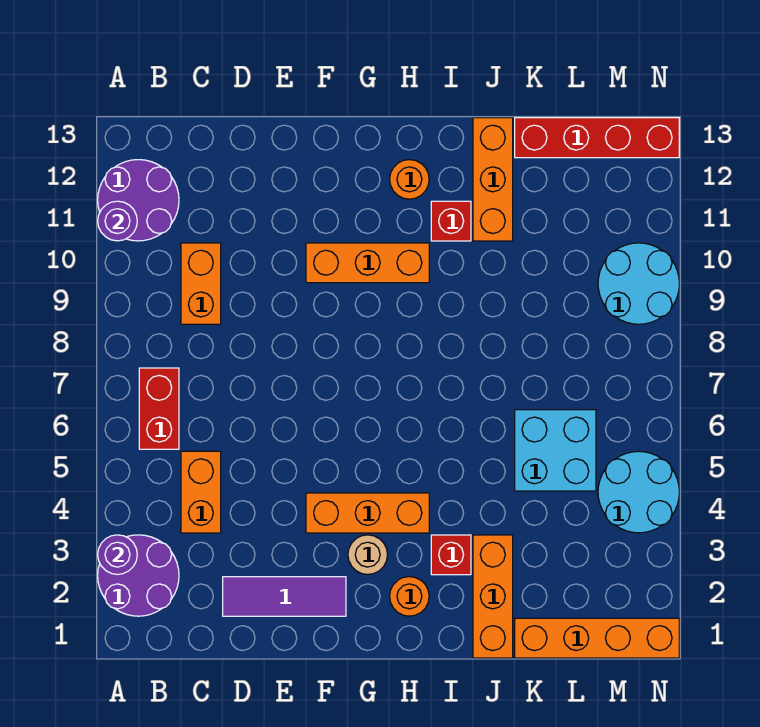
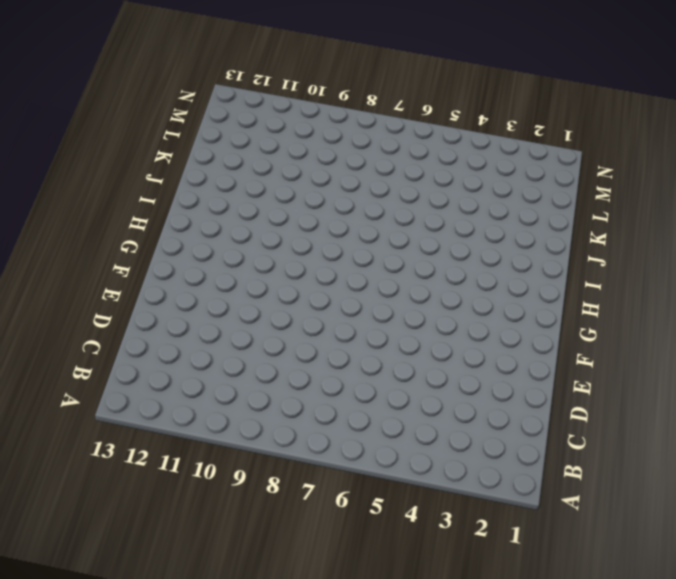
none -> purple 2x2 round brick [98,535,179,616]
none -> purple 2x2 round brick [98,160,179,241]
none -> red 1x2 brick [139,368,179,449]

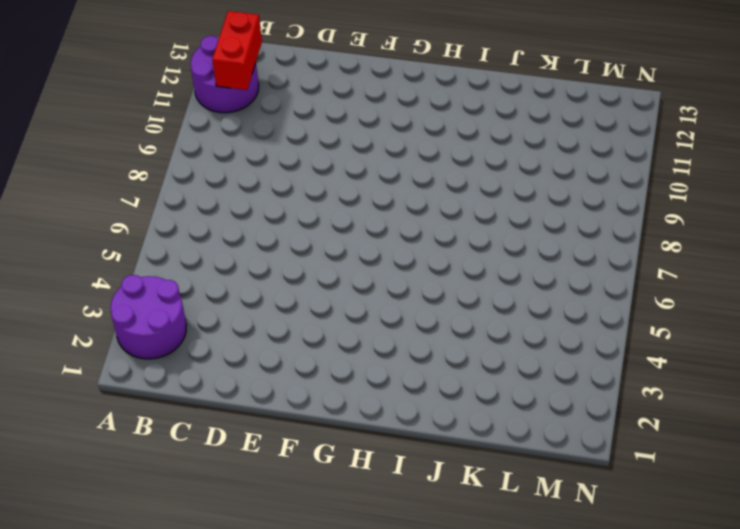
red 1x2 brick [212,11,262,90] -> red 1x2 brick moved to [139,368,179,449]
none -> orange 1x2 brick [181,451,221,533]
none -> orange 1x2 brick [181,243,221,324]
none -> purple 1x3 tile [223,577,346,616]

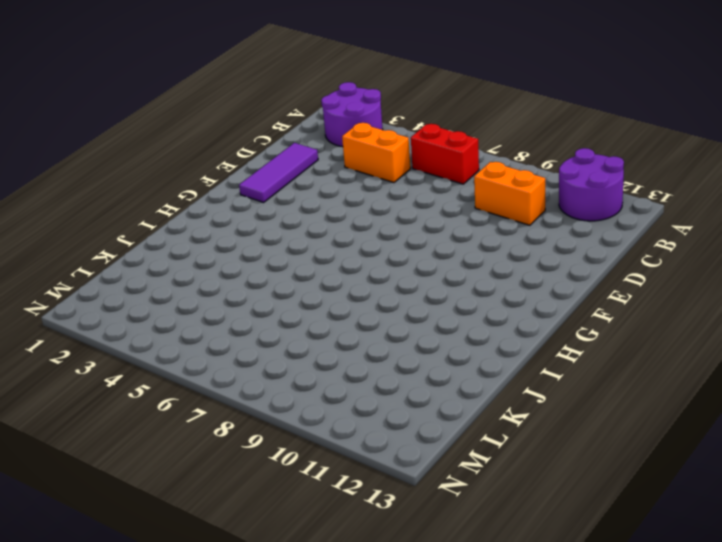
none -> orange 1x3 brick [306,493,429,533]
none -> orange 1x3 brick [306,243,429,283]
none -> tan 1x1 round brick [348,535,388,575]

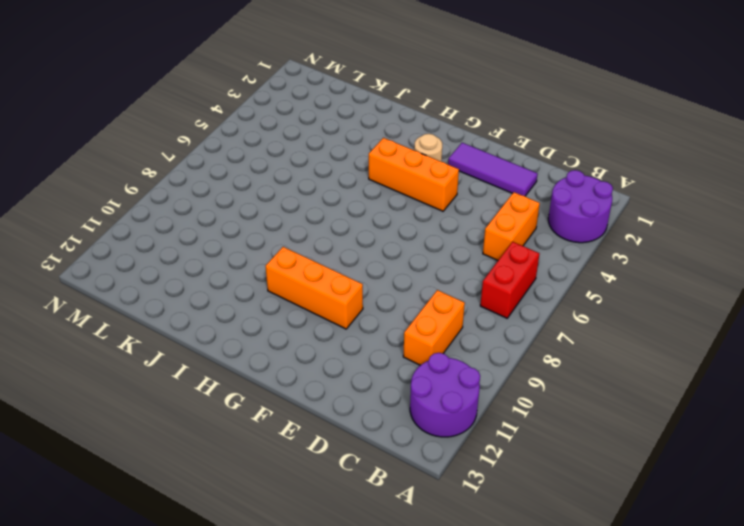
none -> orange 1x1 round brick [390,577,429,616]
none -> orange 1x1 round brick [390,160,429,199]
none -> red 1x1 brick [431,535,471,575]

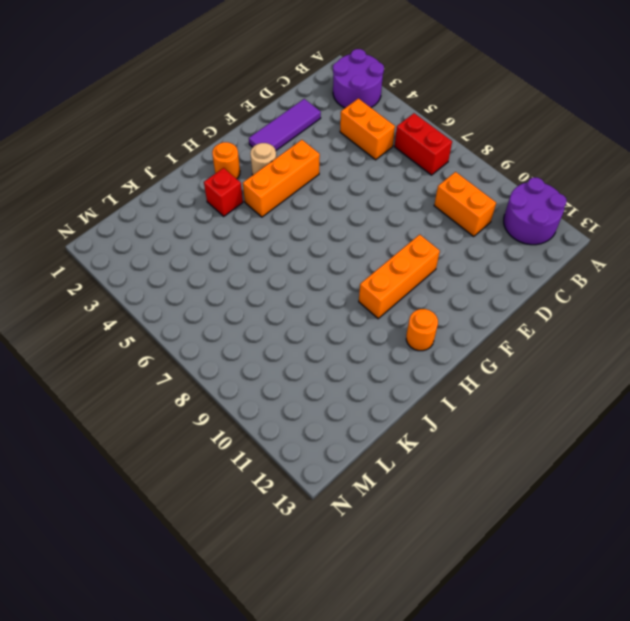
none -> red 1x1 brick [431,201,471,241]
none -> orange 1x3 brick [473,535,513,658]
none -> orange 1x3 brick [473,118,513,241]

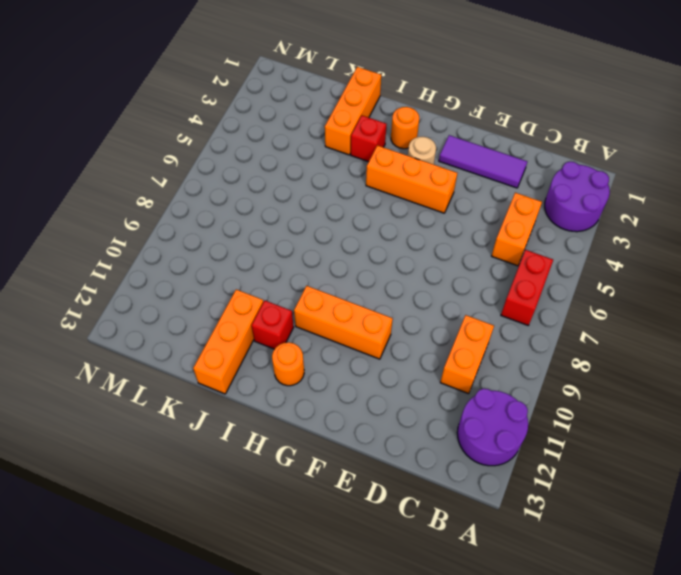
none -> orange 1x4 brick [515,618,679,658]
none -> cyan 2x2 brick [515,410,596,491]
none -> red 1x4 brick [515,118,679,158]

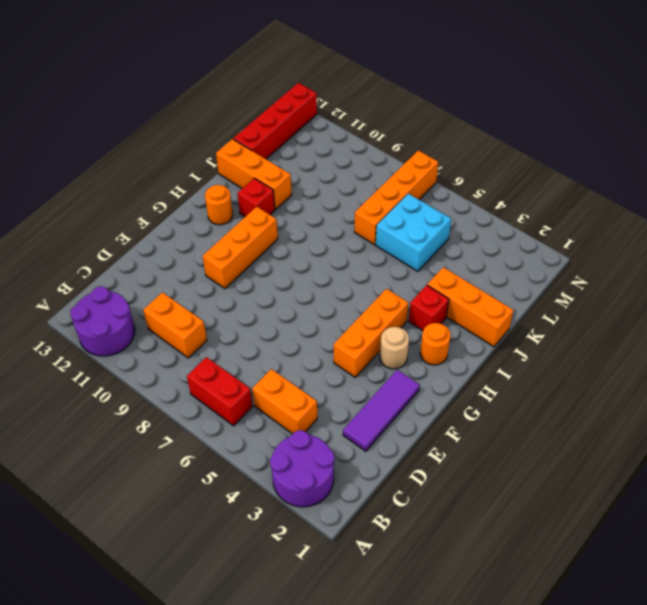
orange 1x4 brick [354,150,438,245] -> orange 1x4 brick moved to [515,618,679,658]
none -> cyan 2x2 round brick [598,451,679,533]
none -> cyan 2x2 round brick [598,243,679,324]
none -> purple 1x1 round brick [98,535,137,575]

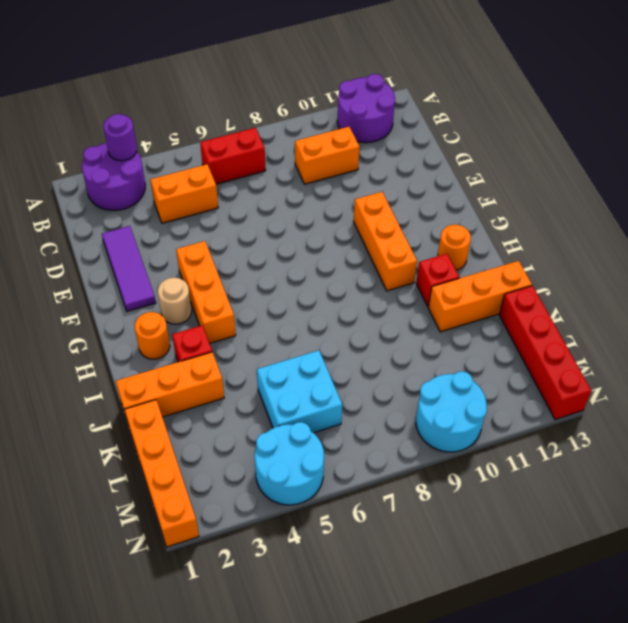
none -> purple 1x1 round brick [98,201,137,241]

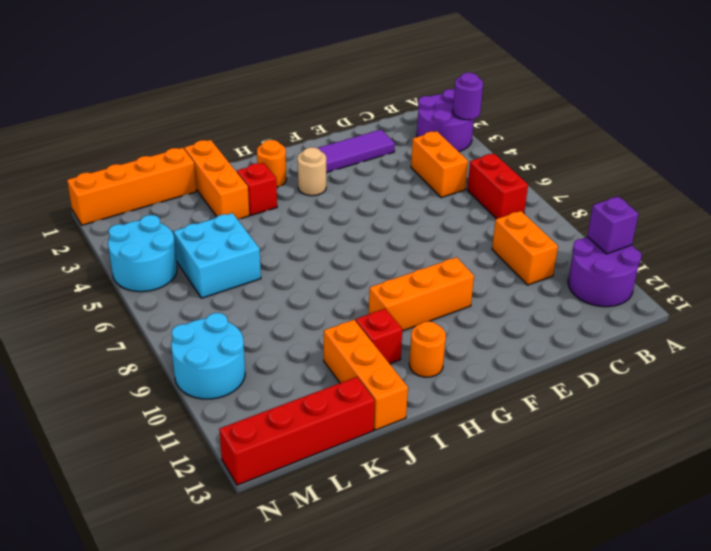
purple 1x1 brick [587,196,638,254] -> purple 1x1 round brick [98,201,137,241]
none -> orange 1x3 brick [306,493,429,533]

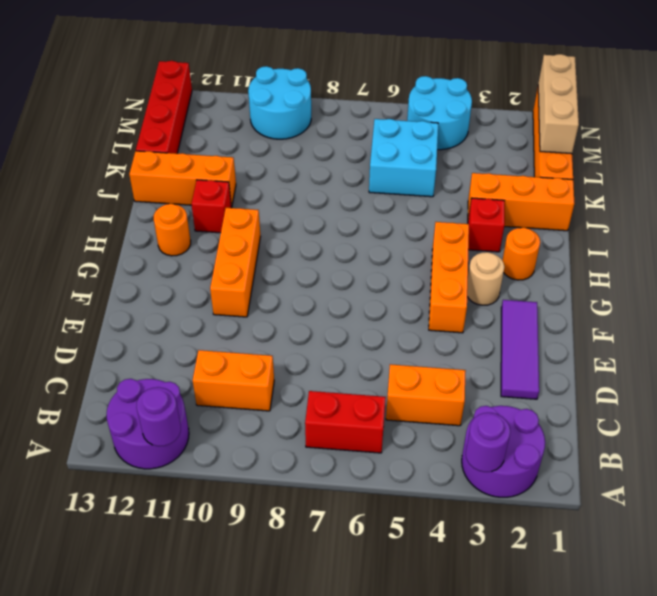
tan 1x3 brick [538,54,579,154] -> none

